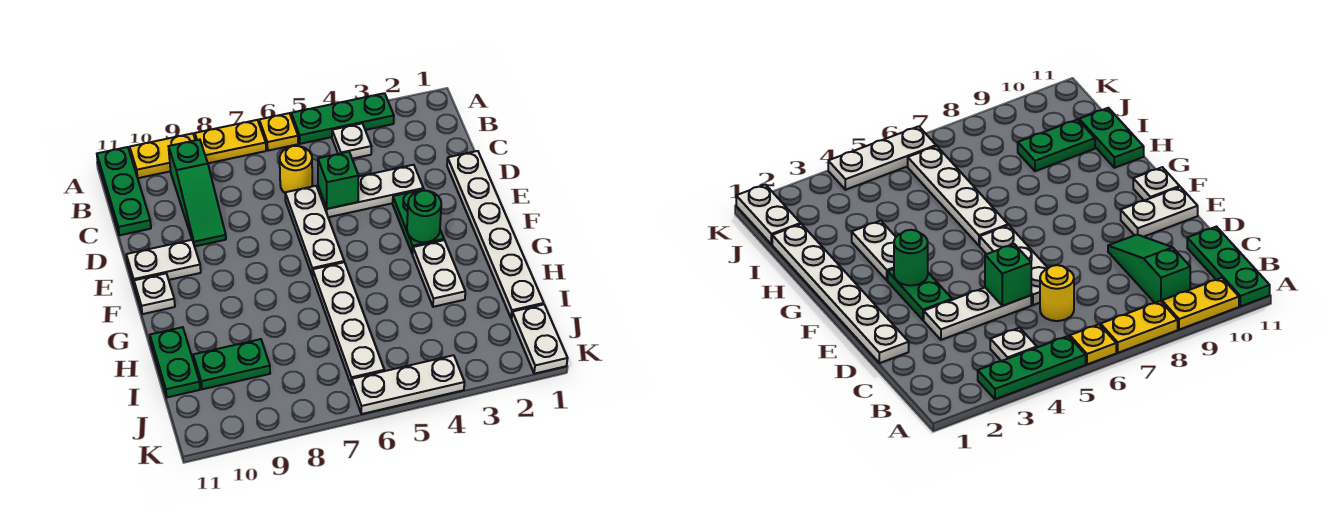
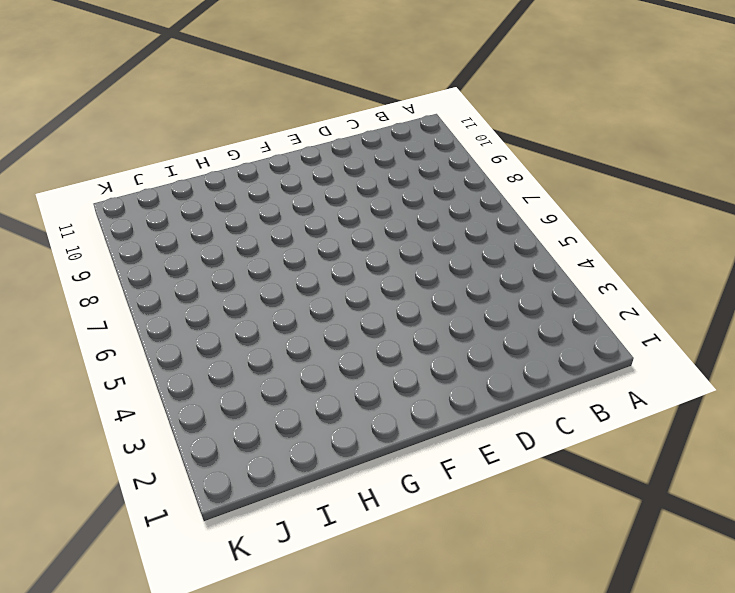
none -> green 1x3 plate [291,93,394,144]
none -> yellow 1x1 plate [259,113,298,151]
none -> yellow 1x2 plate [195,120,266,163]

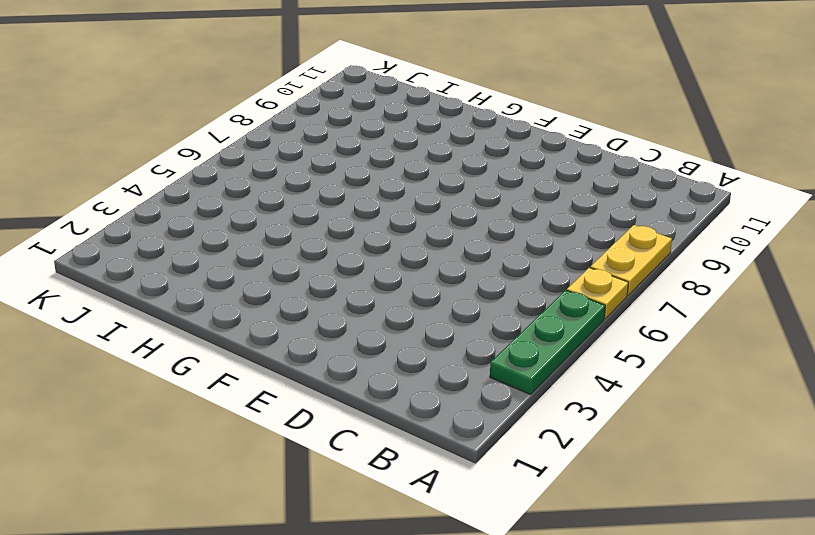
none -> yellow 1x2 plate [130,133,195,178]
none -> green 1x3 plate [97,147,151,235]
none -> white 1x1 plate [332,124,372,159]

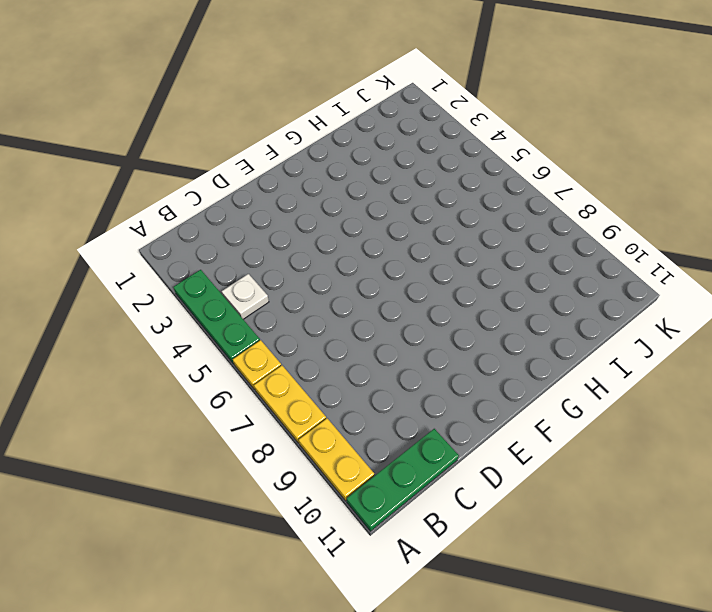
none -> green 1x3 slope [168,140,226,246]
none -> yellow 1x1 round brick [280,146,312,193]
none -> white 1x6 plate [447,151,544,319]

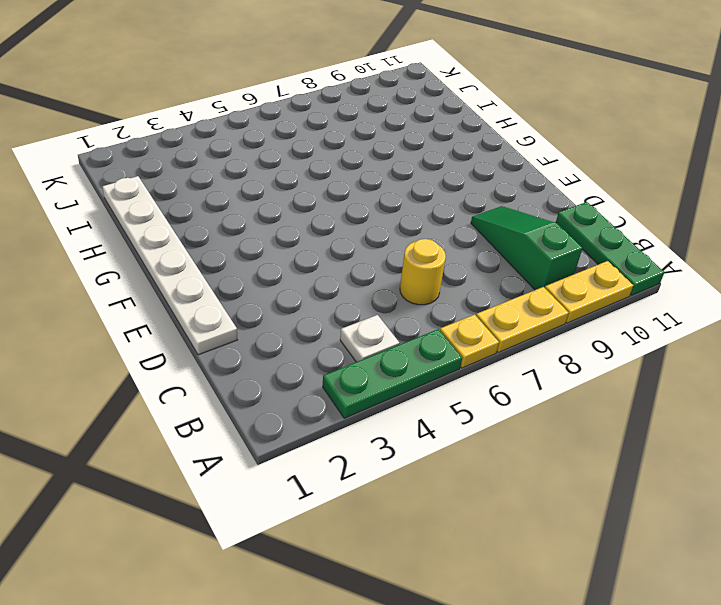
none -> white 1x3 plate [318,165,423,217]
none -> white 1x3 plate [285,186,344,276]
none -> green 1x2 plate [393,189,444,254]

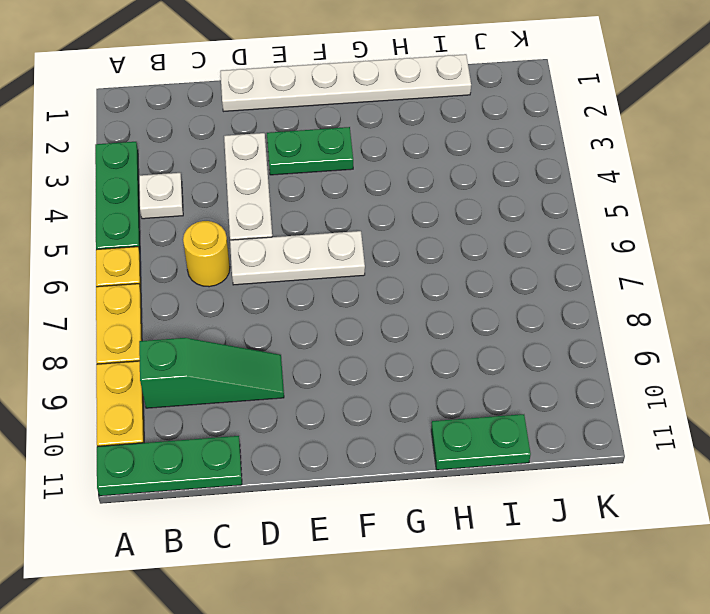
none -> white 1x2 plate [126,240,201,287]
none -> white 1x1 plate [134,273,175,314]
none -> white 1x2 plate [413,240,465,307]

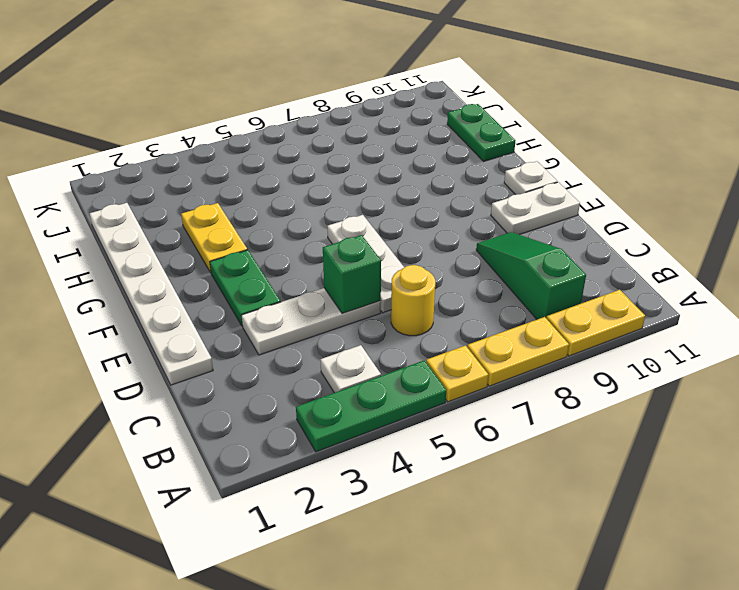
yellow 1x2 plate [181,203,247,273] -> white 1x2 plate [413,240,465,307]
none -> green 1x3 plate [97,147,151,235]
none -> white 1x4 plate [313,262,384,386]
none -> green 1x2 plate [193,339,270,389]

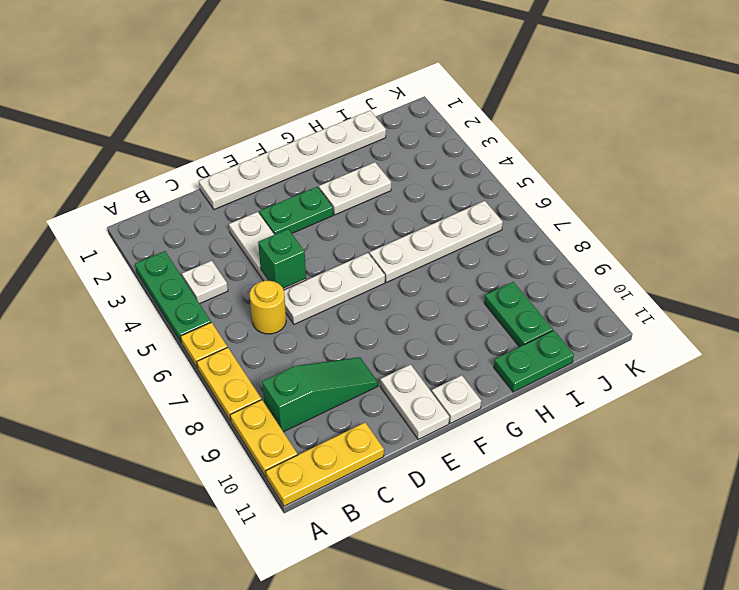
yellow 1x3 plate [266,422,384,506] -> green 1x3 plate [97,147,151,235]
none -> white 1x2 plate [512,304,568,374]
none -> white 1x3 plate [352,355,464,414]
none -> green 1x1 round brick [407,191,441,242]

